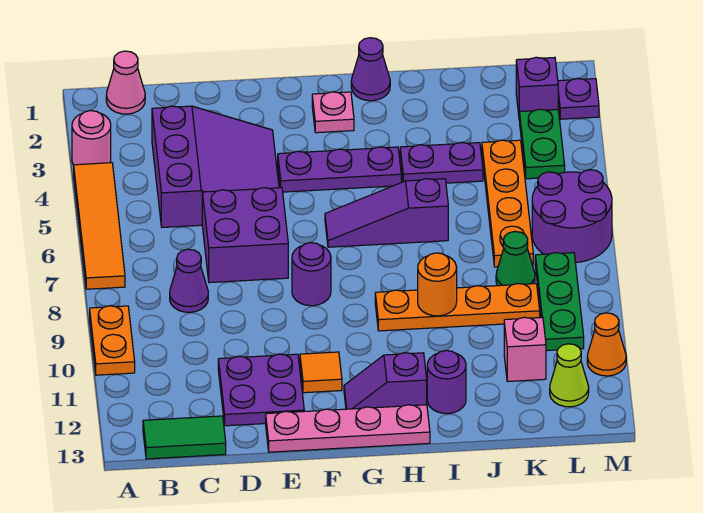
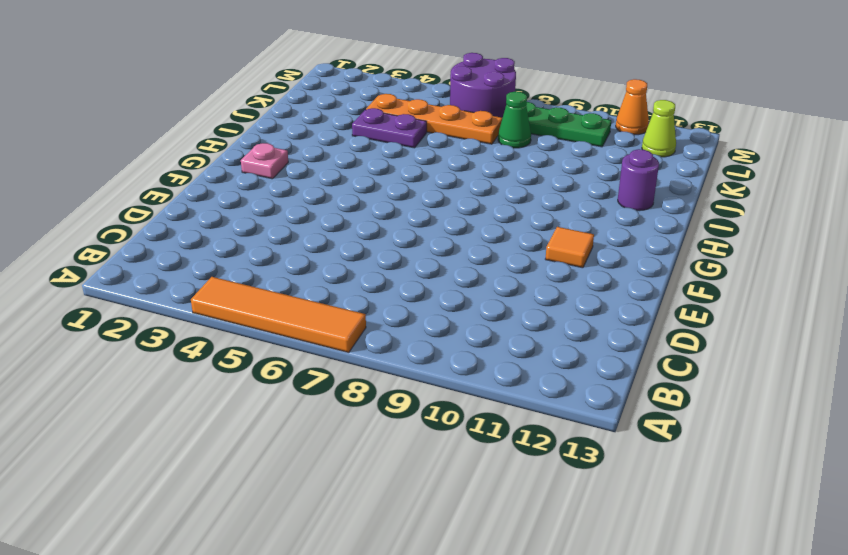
purple 1x2 plate [352,108,427,148] -> purple 1x2 plate turned to [400,142,483,183]
none -> pink 1x1 round brick [72,111,111,165]
none -> orange 1x2 plate [90,306,135,375]
none -> pink 1x1 cone [106,51,145,114]
none -> green 1x2 tile [143,416,226,459]

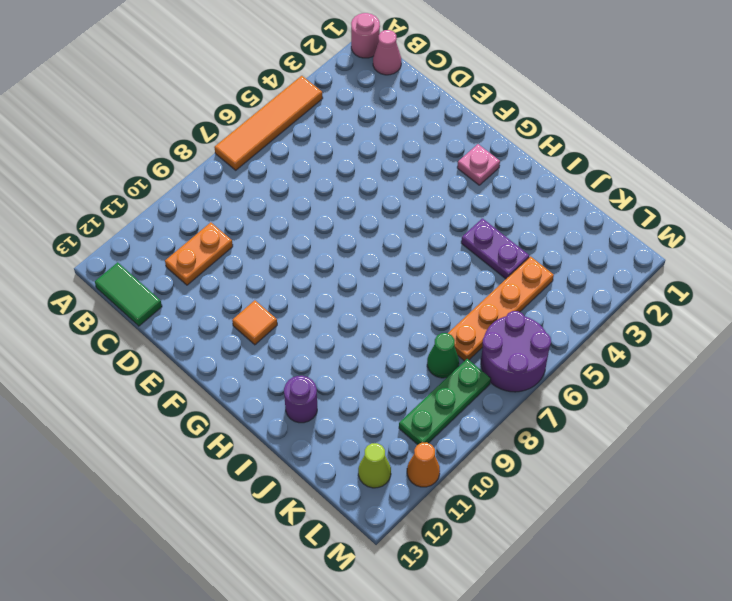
pink 1x1 round brick [351,13,380,58] -> pink 1x1 round brick moved to [72,111,111,165]
orange 1x2 plate [165,222,233,285] -> orange 1x2 plate moved to [90,306,135,375]
none -> purple 3x3 slope [152,106,279,227]
none -> purple 1x1 cone [170,249,208,312]
none -> purple 2x2 brick [202,187,288,283]
none -> purple 2x2 plate [218,354,304,426]

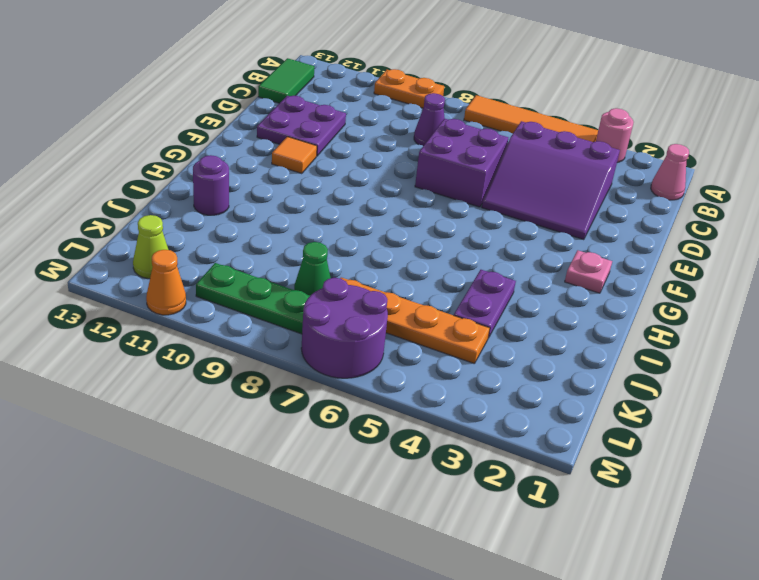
none -> pink 1x4 plate [266,405,430,452]
none -> purple 1x3 plate [278,147,401,192]
none -> purple 1x1 round brick [292,243,331,306]
none -> purple 1x3 slope [325,179,448,247]

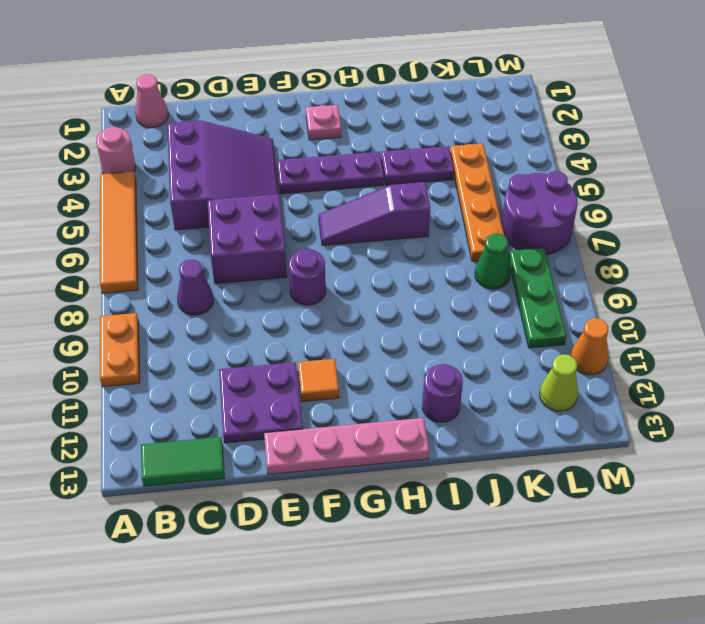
none -> purple 1x2 slope [344,353,427,409]
none -> purple 1x1 cone [351,38,390,101]
none -> orange 1x4 plate [375,284,540,331]
none -> pink 1x1 brick [504,317,546,381]

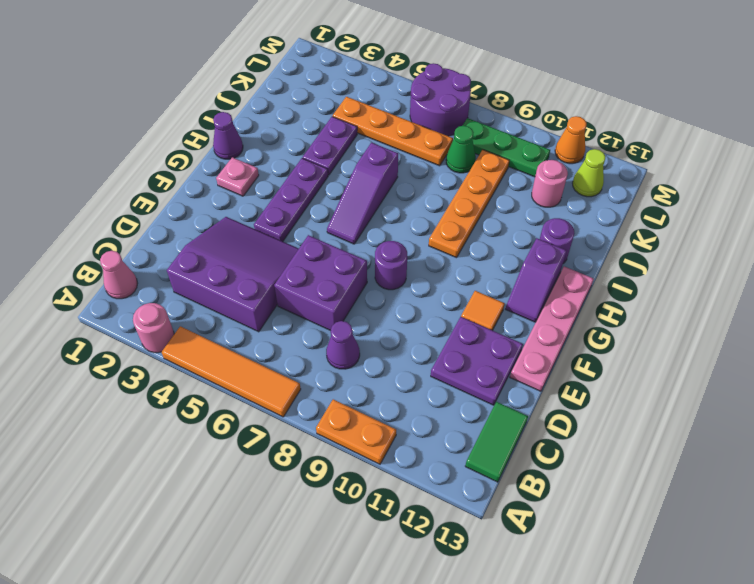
pink 1x1 round brick [532,160,568,207] -> pink 1x1 brick [504,317,546,381]
none -> purple 1x1 brick [516,57,558,121]
none -> green 1x2 plate [520,109,565,179]
none -> purple 1x1 plate [558,78,599,119]
none -> orange 1x1 round brick [418,253,457,316]

